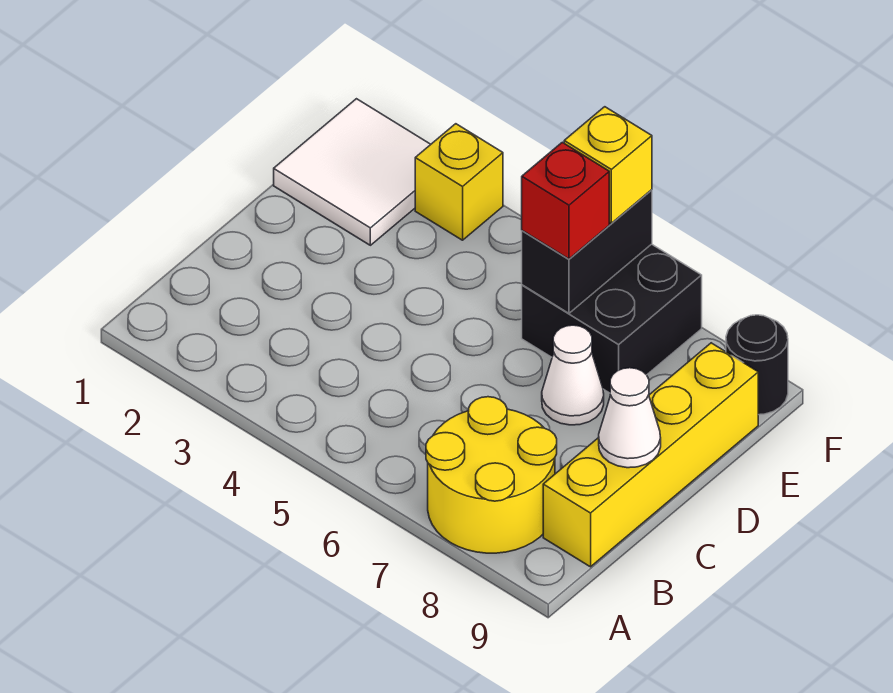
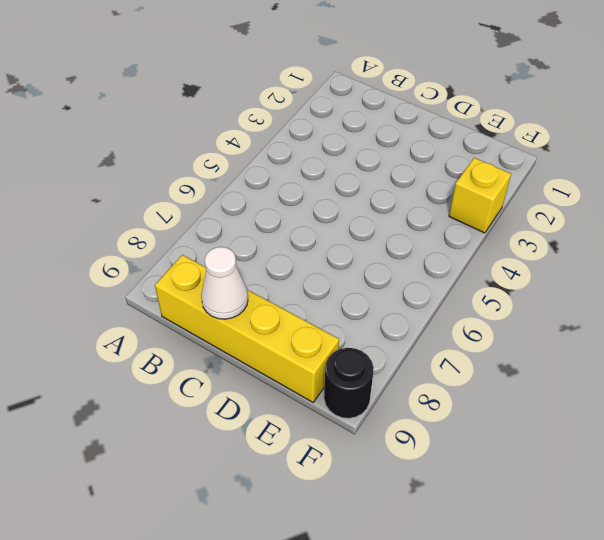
none -> yellow 2x2 round brick [426,397,557,553]
none -> white 1x1 cone [542,325,604,425]

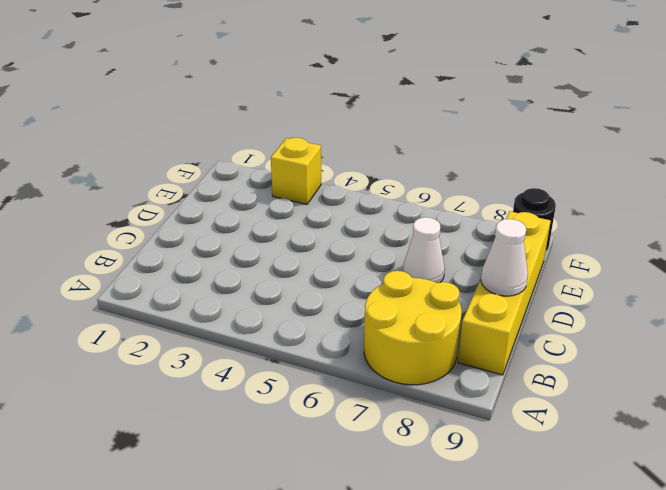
none -> white 2x2 tile [274,99,431,245]
none -> black 2x2 brick [522,244,702,393]

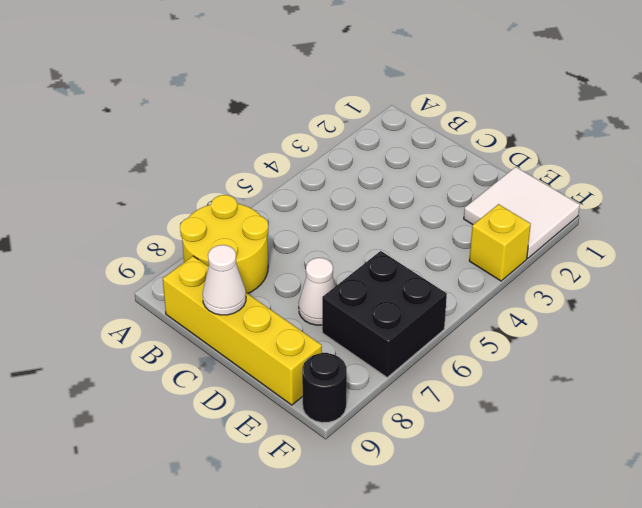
none -> black 1x2 brick [522,190,652,313]
none -> red 1x1 brick [522,142,609,259]

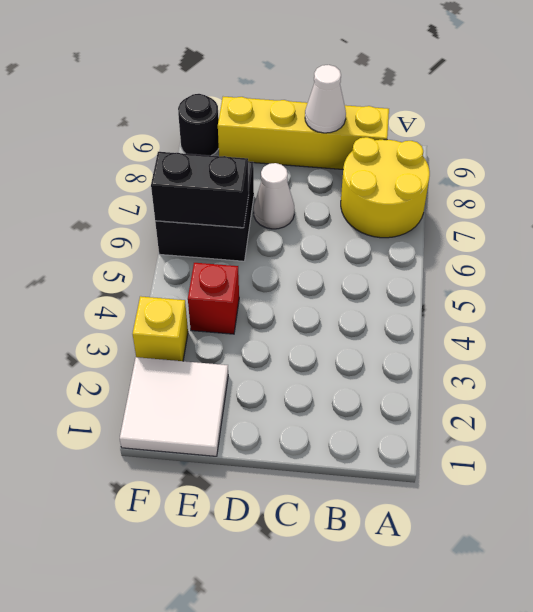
red 1x1 brick [188,263,239,334] -> red 1x1 brick moved to [522,142,609,259]
none -> yellow 1x1 brick [564,107,652,223]

